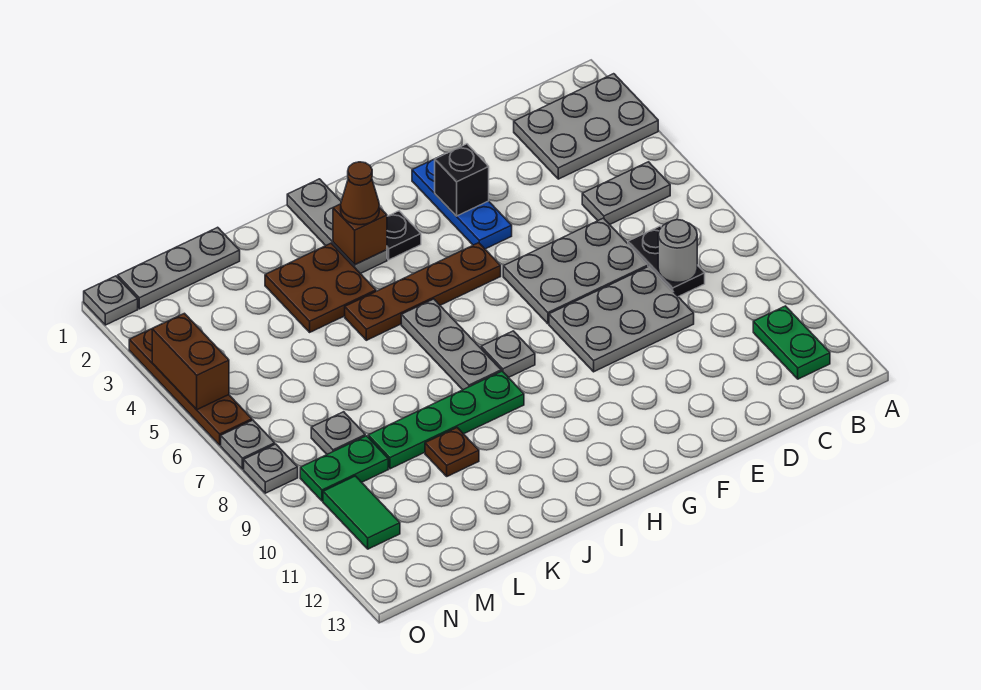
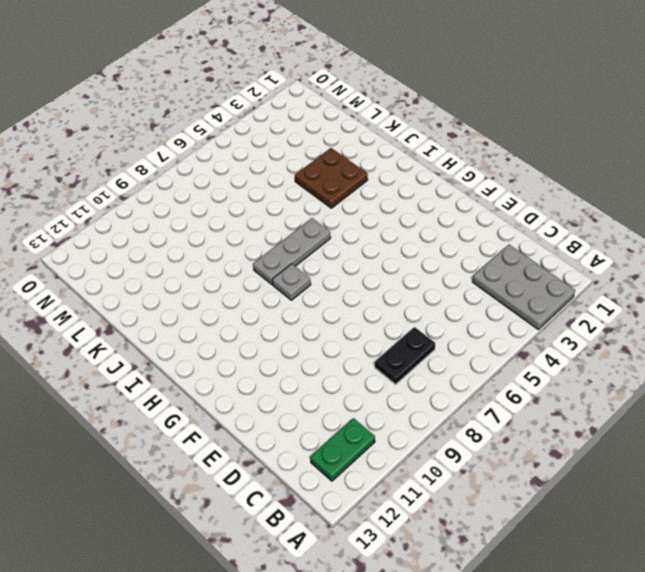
none -> grey 1x2 plate [582,162,670,224]
none -> grey 2x3 plate [503,218,648,324]
none -> grey 2x3 plate [549,266,694,372]

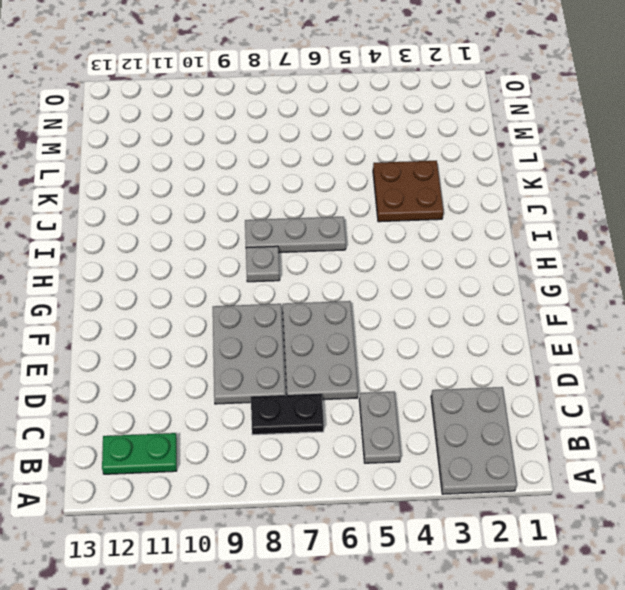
none -> blue 1x3 plate [412,159,512,249]
none -> brown 1x4 plate [345,243,501,340]
none -> black 1x1 plate [387,211,421,260]

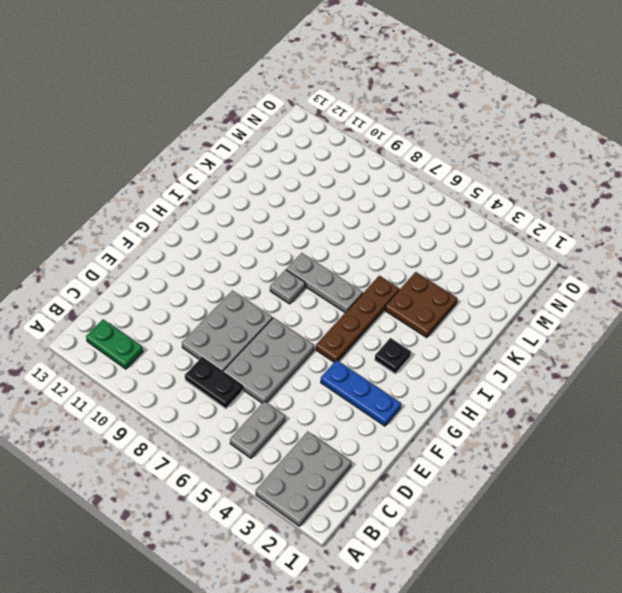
none -> grey 1x3 plate [287,179,387,274]
none -> green 1x4 plate [368,371,524,469]
none -> brown 1x1 plate [425,428,479,476]

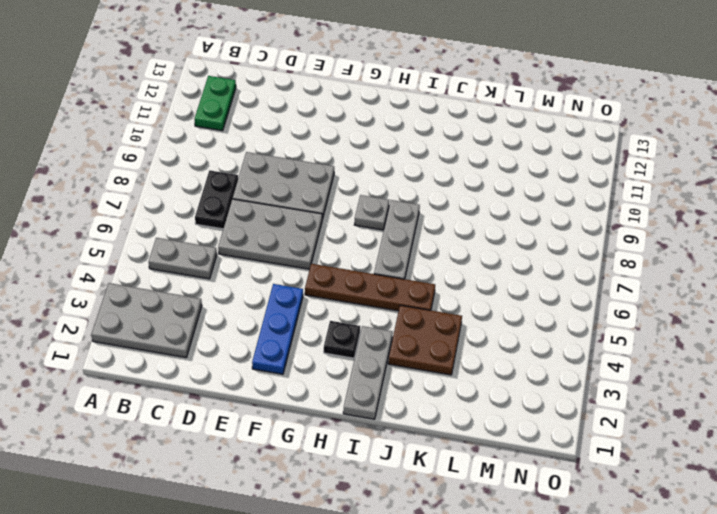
none -> green 1x4 plate [368,371,524,469]
none -> brown 1x1 plate [425,428,479,476]
none -> grey 1x3 plate [118,227,240,309]

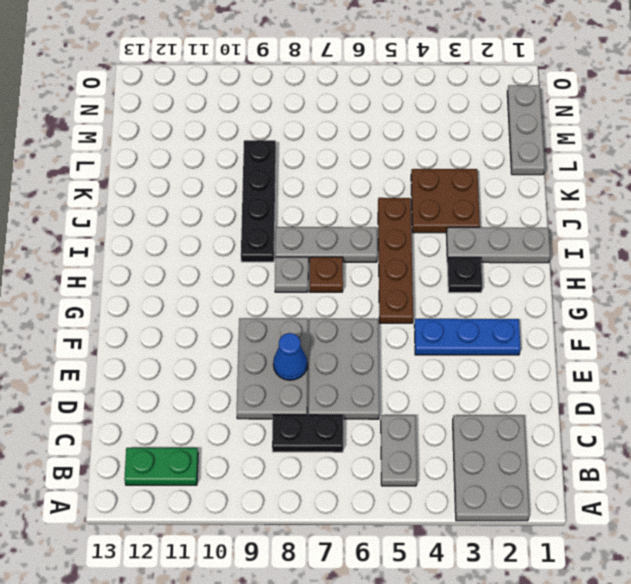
blue 1x1 cone [273,333,307,380] -> none
brown 1x1 plate [310,257,343,292] -> brown 1x1 plate moved to [425,428,479,476]
black 1x4 plate [241,140,276,262] -> green 1x4 plate [368,371,524,469]
none -> grey 1x1 plate [311,412,365,454]
none -> green 1x2 plate [300,436,388,501]
none -> green 1x2 tile [323,476,400,549]

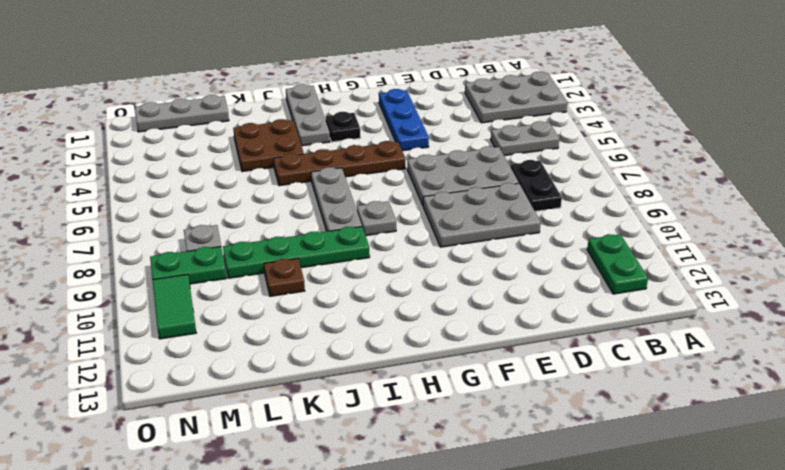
none -> grey 1x1 plate [84,276,138,325]
none -> brown 1x4 plate [129,329,252,445]
none -> grey 1x1 plate [221,420,275,469]

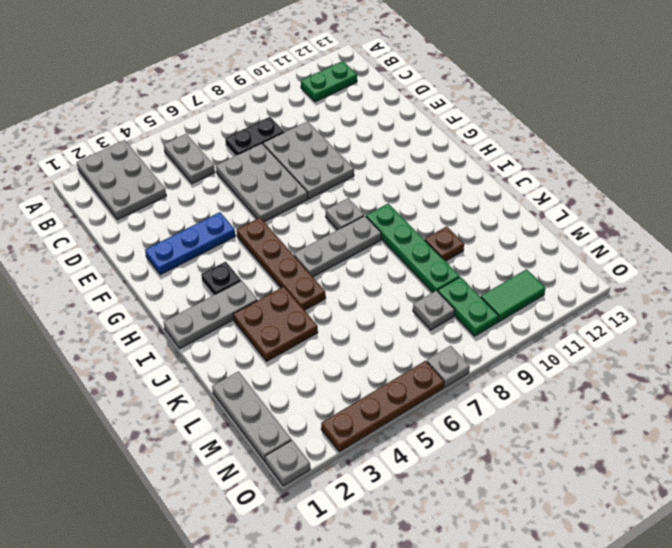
none -> grey 1x1 plate [244,444,298,493]
none -> grey 1x1 round brick [658,220,697,282]
none -> black 1x1 brick [435,144,489,216]

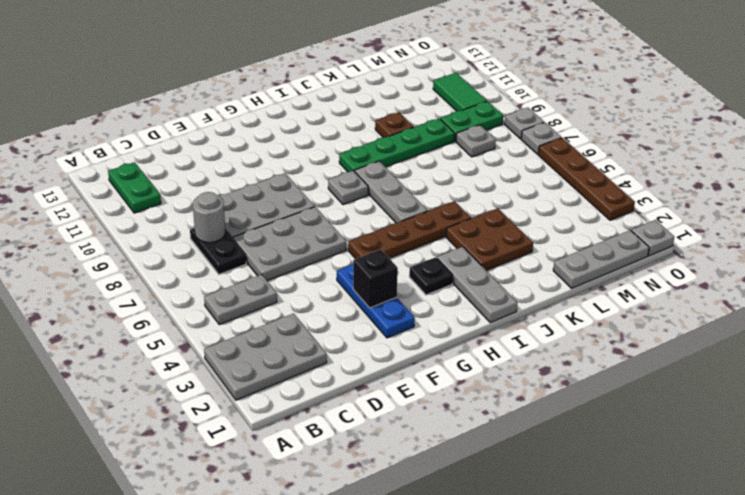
none -> brown 1x1 brick [333,204,387,265]
none -> brown 1x2 brick [152,313,229,410]
none -> brown 1x1 cone [341,162,379,225]

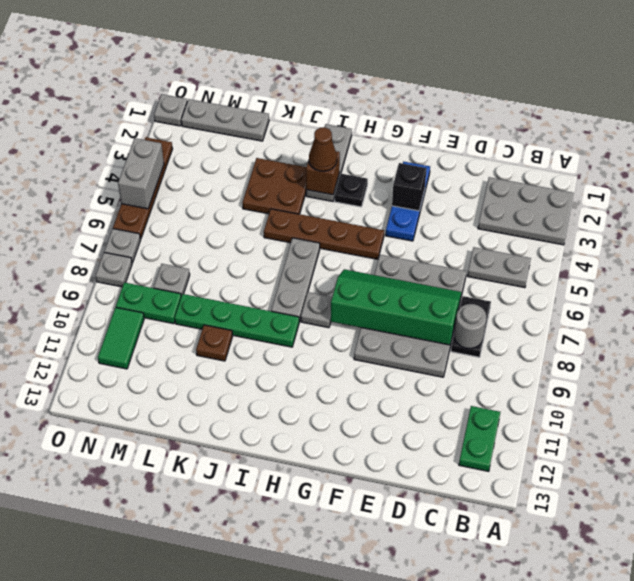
green 2x4 slope [331,269,462,345] -> none
grey 1x2 brick [118,138,164,209] -> brown 1x2 brick [152,313,229,410]

